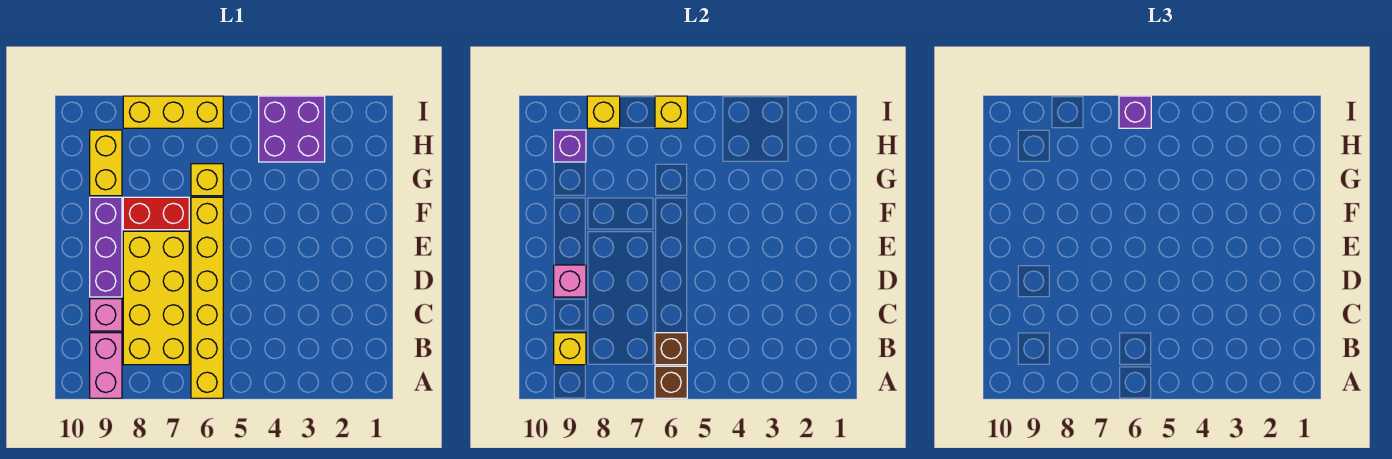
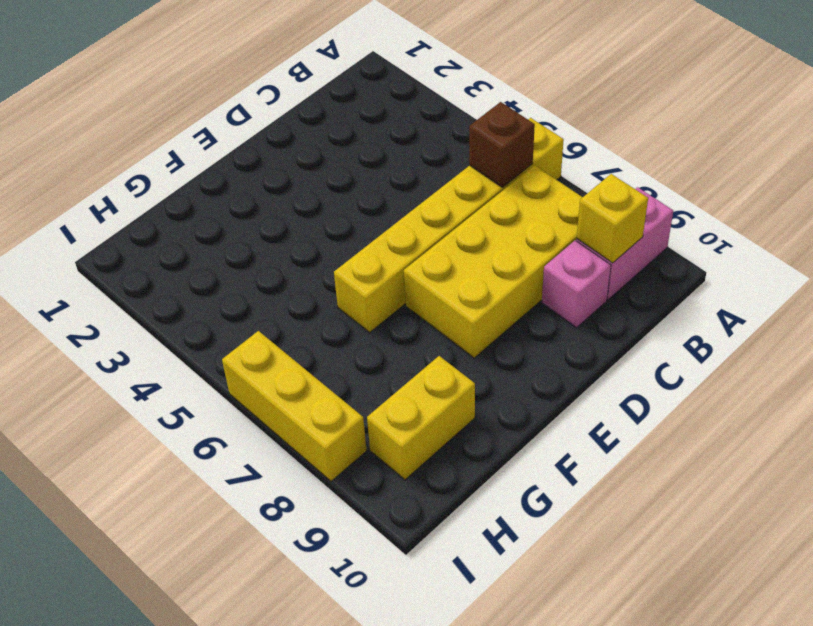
none -> purple 1x3 brick [90,197,122,297]
none -> red 1x2 brick [123,197,189,230]
none -> yellow 1x1 brick [191,164,223,196]

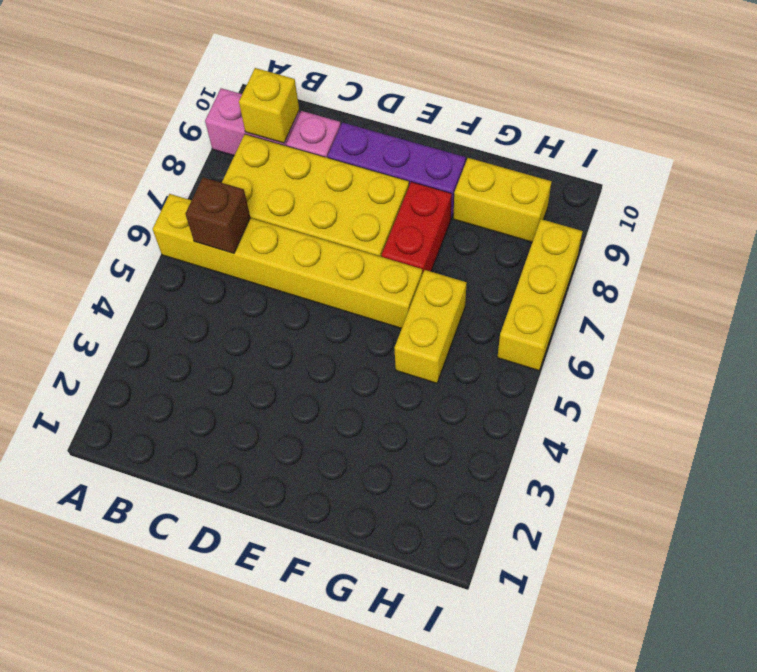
yellow 1x2 brick [394,270,467,383] -> yellow 1x1 brick [191,164,223,196]
none -> purple 2x2 brick [259,96,325,162]
none -> brown 1x1 brick [655,366,687,398]
none -> pink 1x1 brick [554,265,586,297]

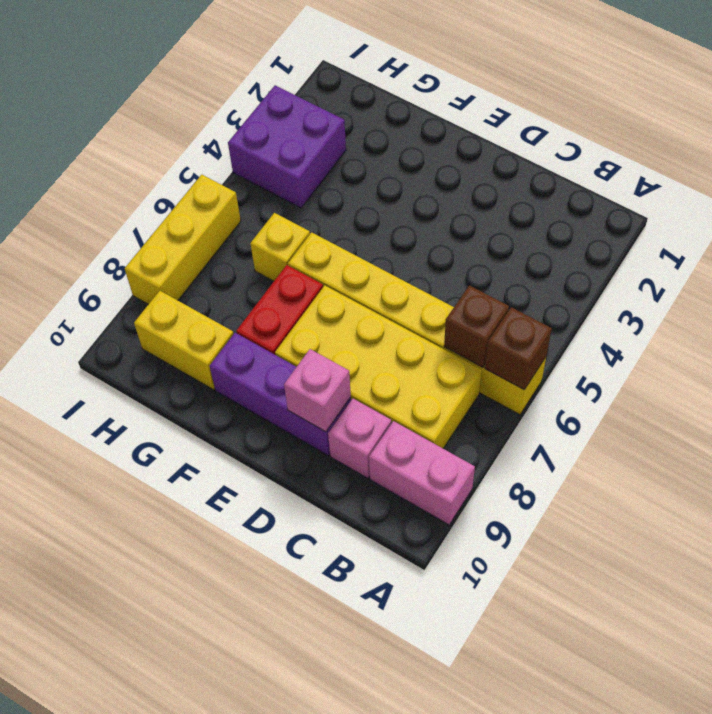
none -> yellow 1x1 brick [554,333,586,365]
none -> purple 1x1 brick [554,130,586,162]
none -> yellow 1x1 brick [655,96,687,128]

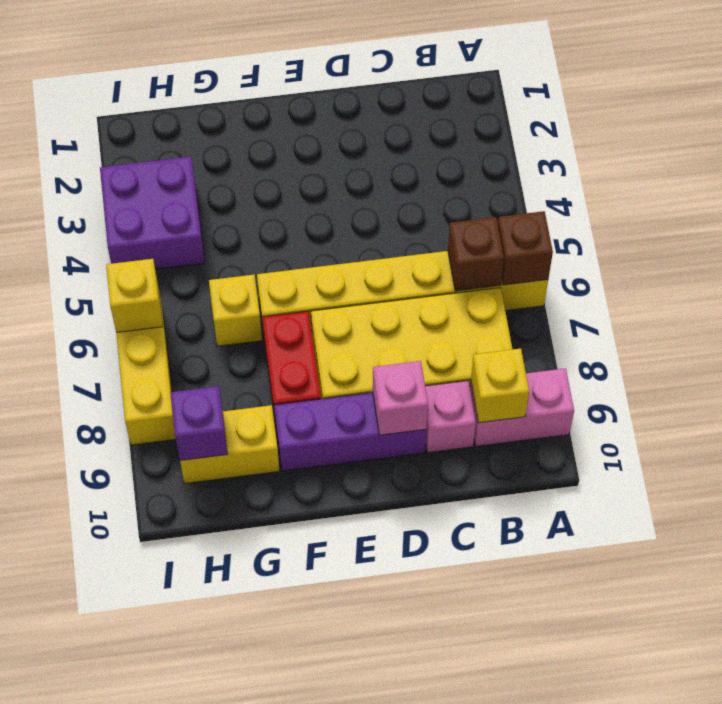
none -> yellow 1x1 brick [587,96,620,128]
none -> purple 1x1 brick [1119,96,1151,128]

